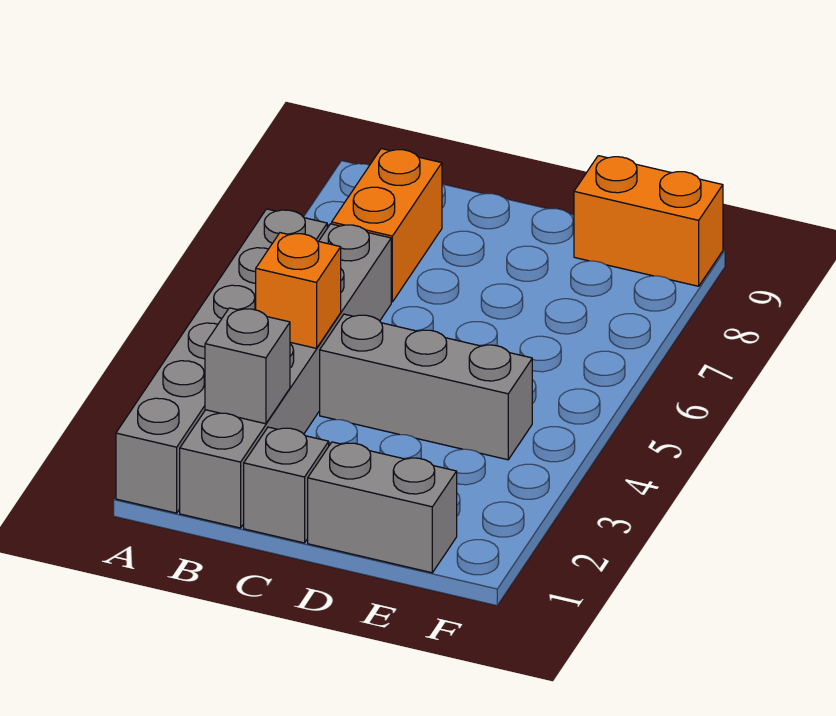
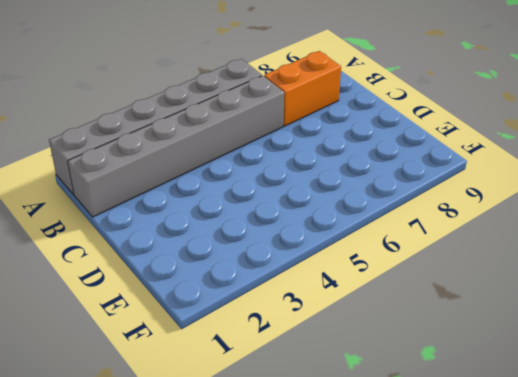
none -> grey 1x1 brick [244,427,329,543]
none -> grey 1x3 brick [320,314,532,460]

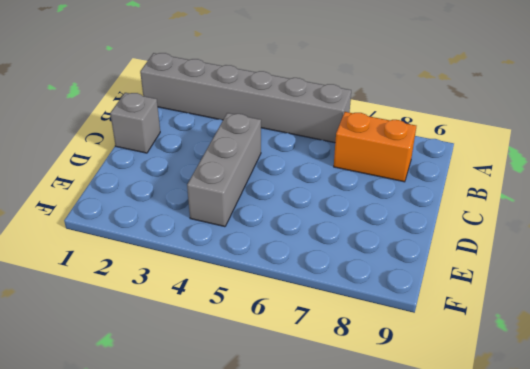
none -> grey 1x6 brick [180,224,391,528]
none -> grey 1x2 brick [308,442,457,573]

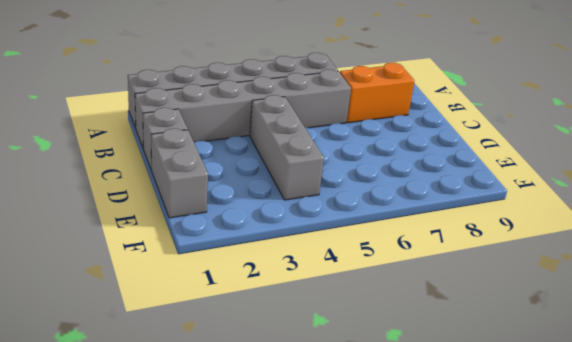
none -> orange 1x2 brick [574,156,723,286]
none -> grey 1x1 brick [205,308,290,424]

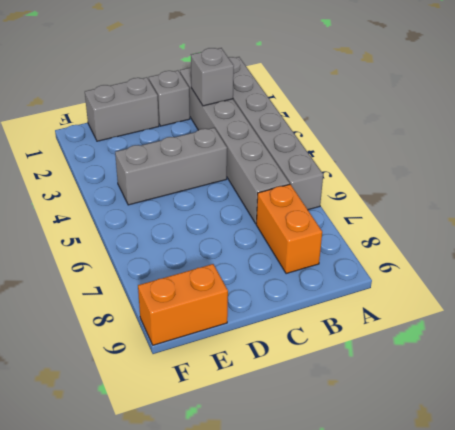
none -> orange 1x1 brick [256,233,341,348]

